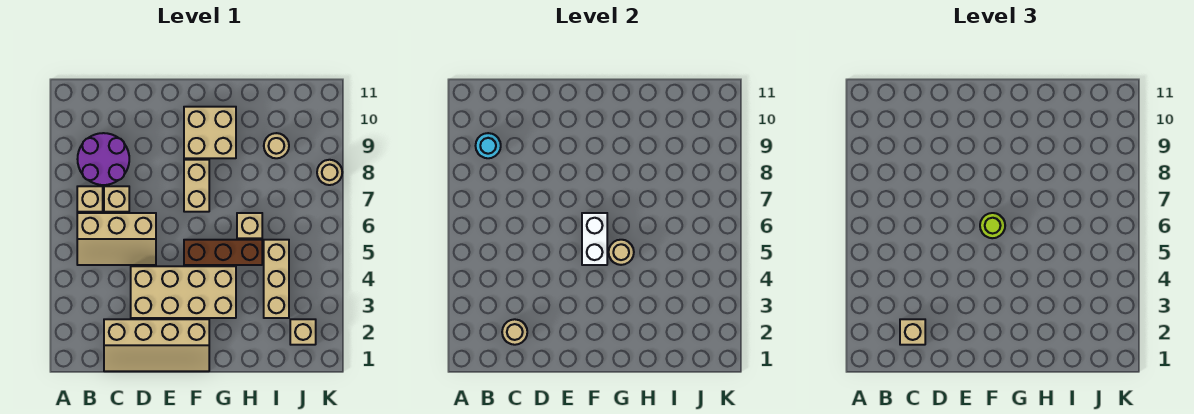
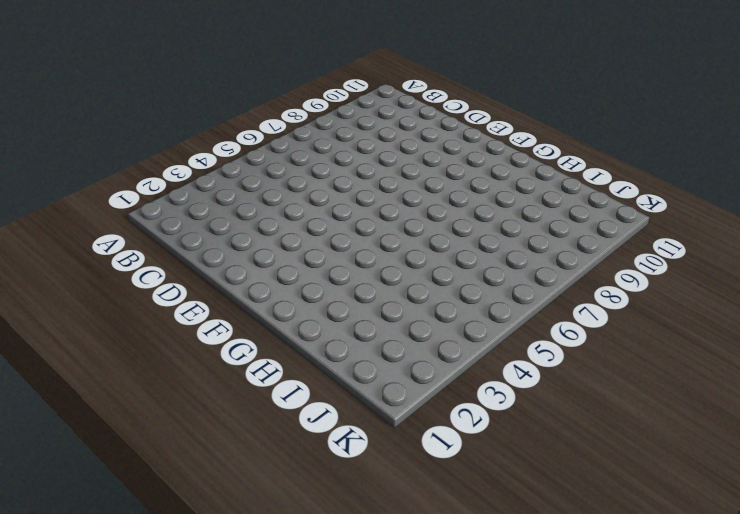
none -> tan 2x3 slope [77,213,156,265]
none -> tan 1x1 brick [77,186,103,212]
none -> purple 2x2 round brick [78,133,129,185]

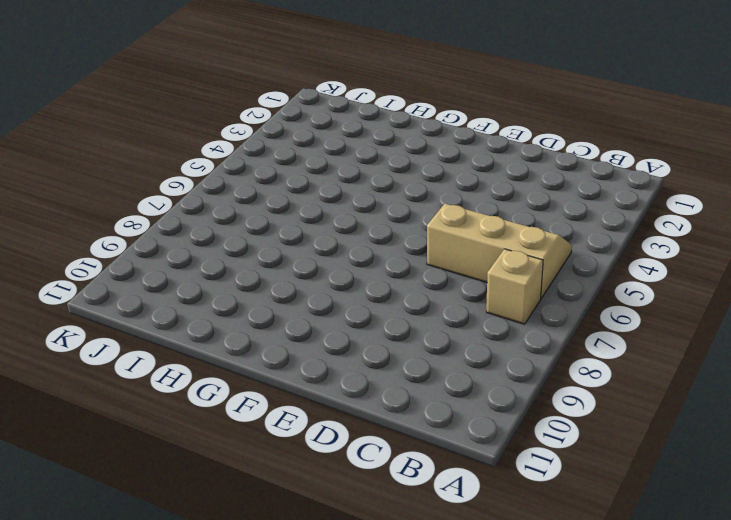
none -> purple 2x2 round brick [78,133,129,185]
none -> tan 2x4 slope [104,319,209,371]
none -> tan 1x1 brick [104,186,129,212]

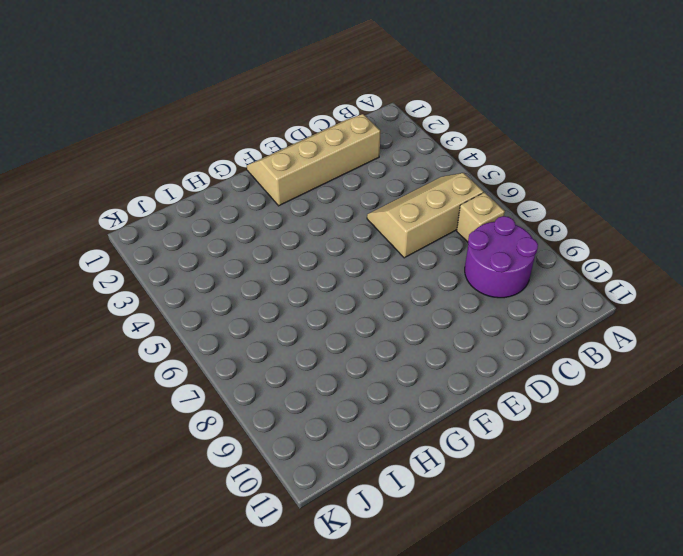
none -> tan 1x1 brick [104,186,129,212]
none -> tan 2x4 brick [131,266,236,318]
none -> brown 1x3 brick [184,240,262,265]

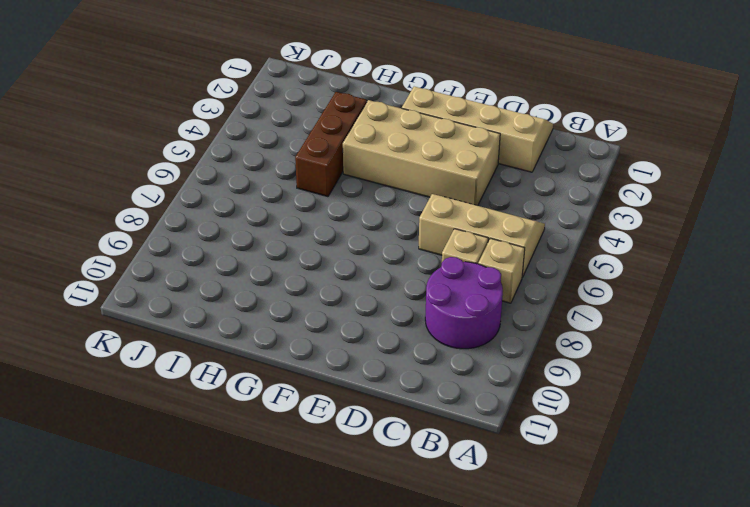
brown 1x3 brick [295,92,367,197] -> brown 1x3 brick turned to [184,240,262,265]
none -> tan 1x2 brick [184,160,209,212]
none -> tan 2x2 brick [184,107,236,158]
none -> tan 1x1 brick [237,213,262,238]

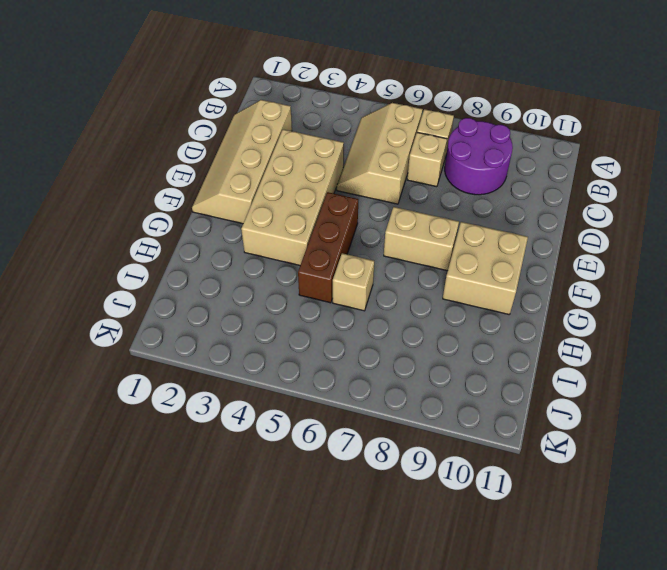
none -> tan 1x3 brick [264,240,289,318]
none -> tan 1x1 round brick [264,133,289,158]
none -> tan 1x1 brick [290,319,316,345]

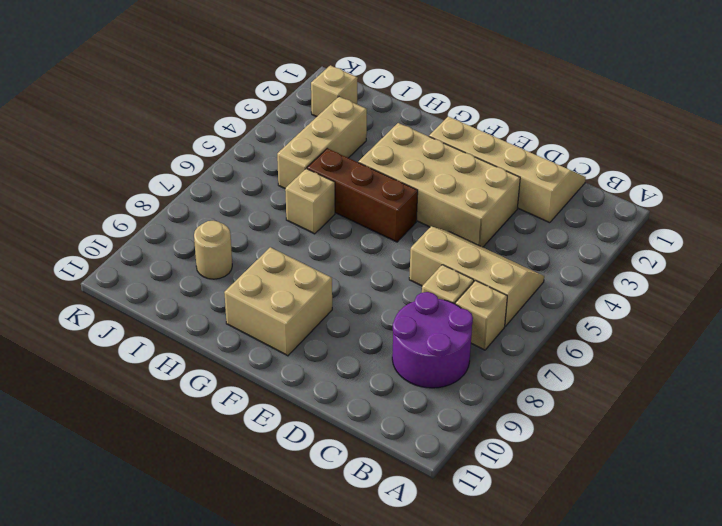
none -> tan 1x2 brick [184,160,209,212]
none -> tan 1x1 round brick [317,160,342,185]
none -> cyan 1x1 round brick [476,133,501,158]

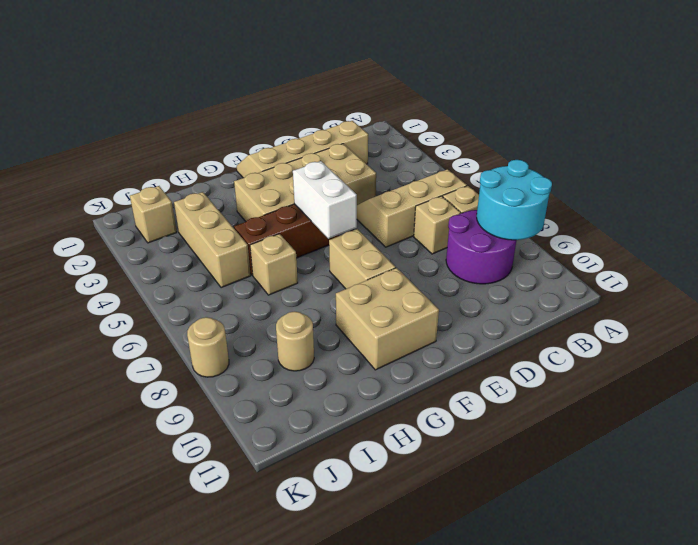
cyan 2x2 round brick [477,160,552,240] -> cyan 1x1 round brick [476,133,501,158]
none -> tan 1x1 round brick [502,319,527,345]
none -> tan 1x1 round brick [609,240,634,265]
none -> tan 1x1 brick [900,319,925,345]

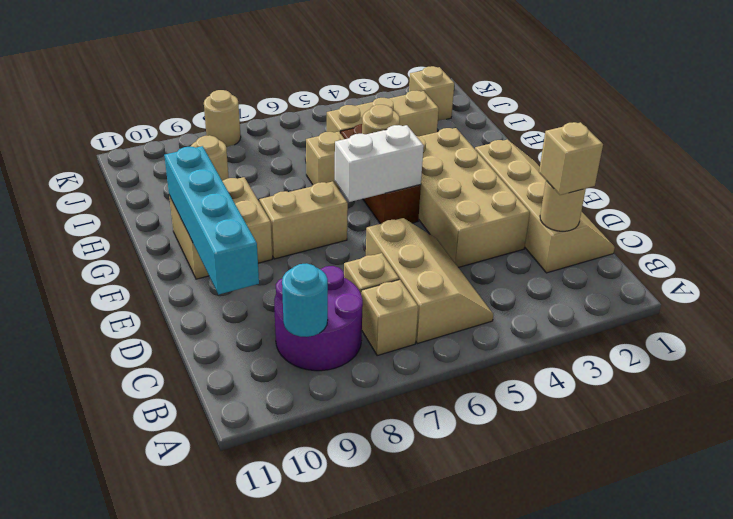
cyan 1x4 brick [164,146,259,295] -> none
none -> lime 1x1 round brick [980,213,1005,238]

